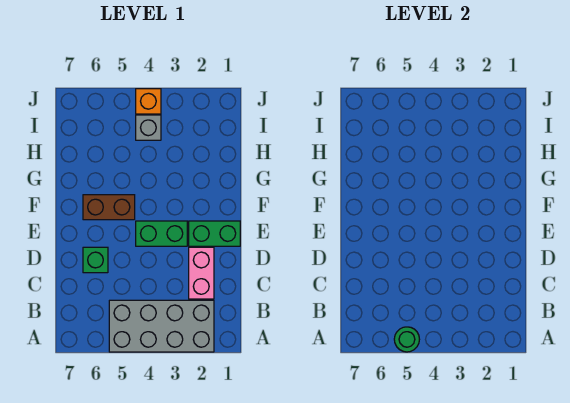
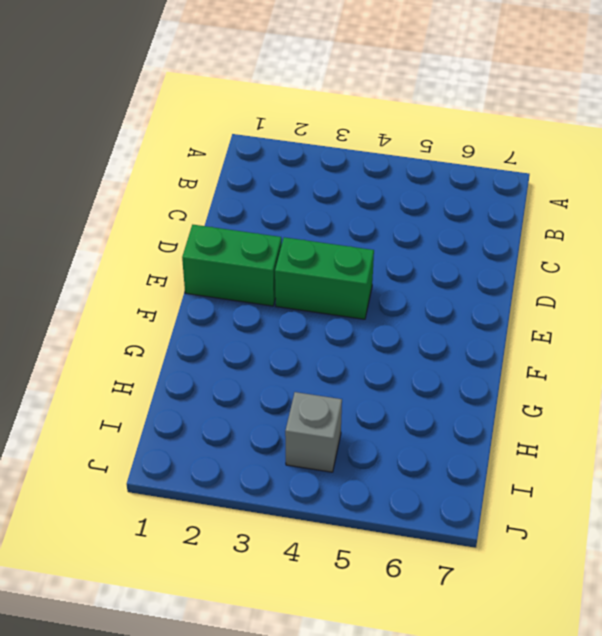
none -> grey 2x4 brick [109,300,214,352]
none -> pink 1x2 brick [189,247,214,299]

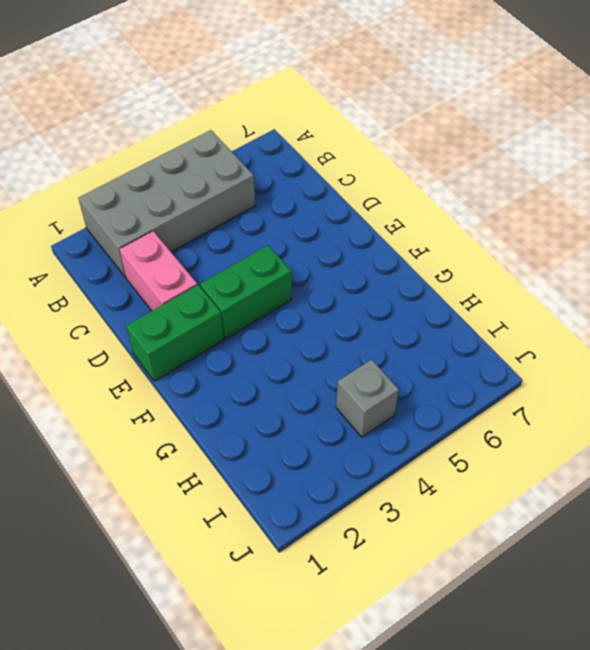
none -> green 1x1 brick [83,247,108,273]
none -> brown 1x2 brick [83,195,135,220]

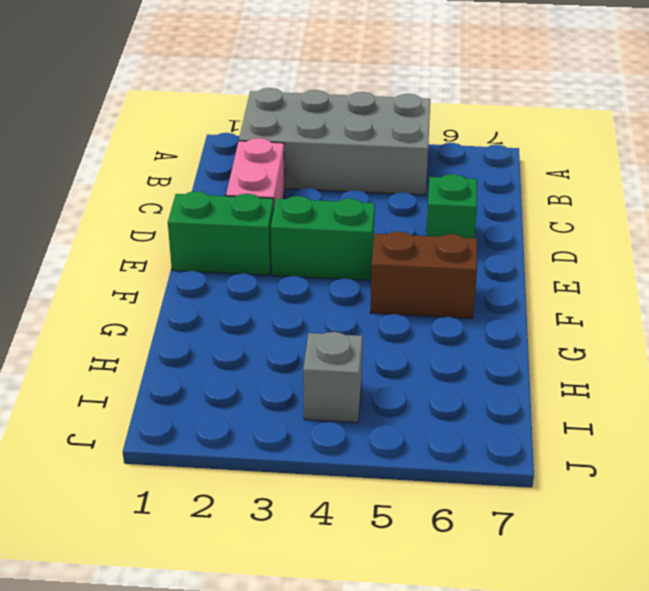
none -> orange 1x1 brick [136,89,161,114]
none -> green 1x1 round brick [394,327,419,352]

